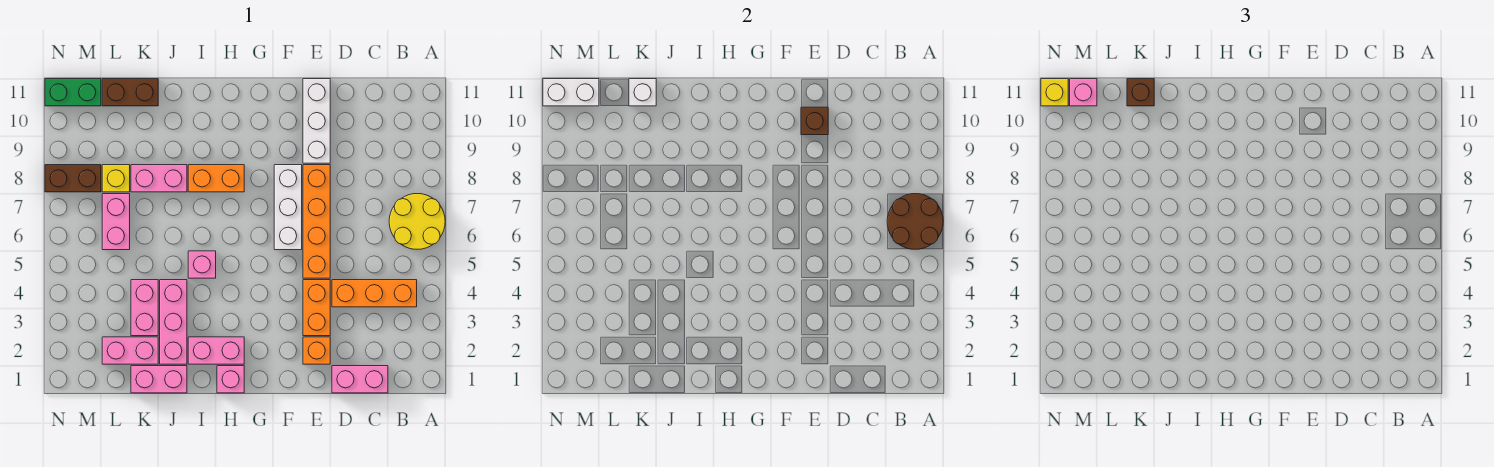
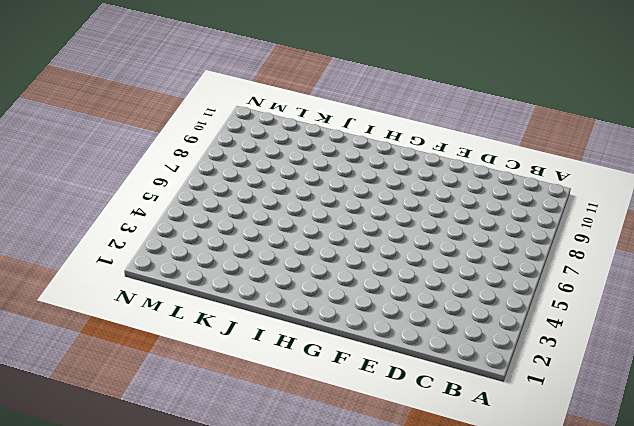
none -> yellow 2x2 round brick [389,194,445,249]
none -> orange 1x3 brick [332,280,417,307]
none -> pink 1x2 brick [332,366,388,393]

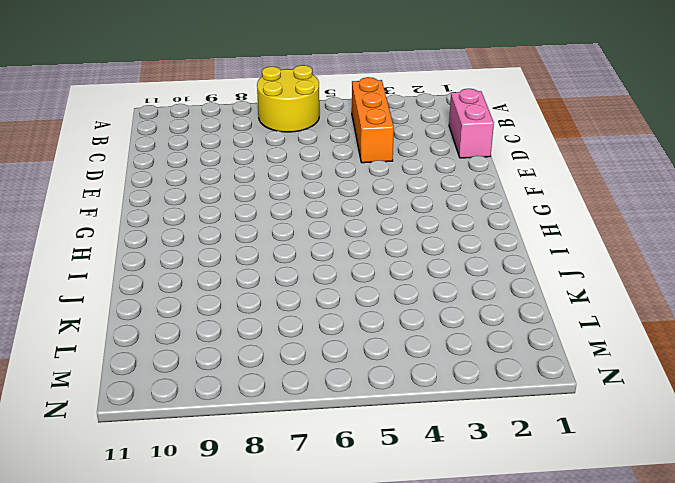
none -> orange 1x1 brick [303,337,330,364]
none -> orange 1x2 brick [303,280,330,336]
none -> orange 1x4 brick [303,165,330,278]

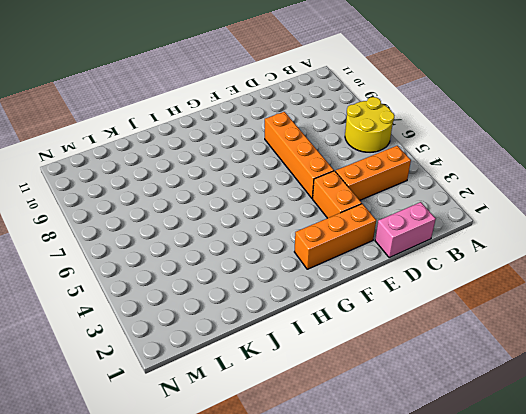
orange 1x3 brick [294,204,376,269] -> orange 1x1 brick [303,337,330,364]
none -> white 1x3 brick [303,79,330,163]
none -> white 1x3 brick [274,165,302,250]
none -> pink 1x1 brick [217,366,244,393]

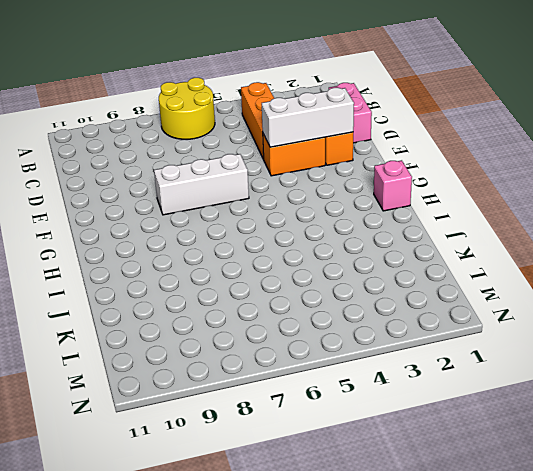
white 1x3 brick [262,88,354,147] -> white 1x3 brick moved to [303,79,330,163]
none -> orange 1x4 brick [303,165,330,278]
none -> pink 1x2 brick [188,337,244,364]
none -> orange 1x2 brick [188,165,244,192]

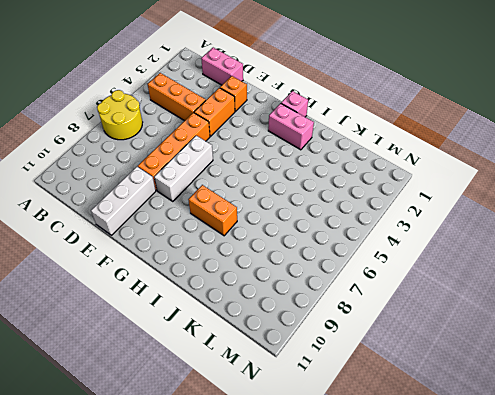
none -> pink 1x1 brick [188,251,216,278]
none -> pink 1x2 brick [131,366,187,393]
none -> pink 1x3 brick [160,280,187,364]

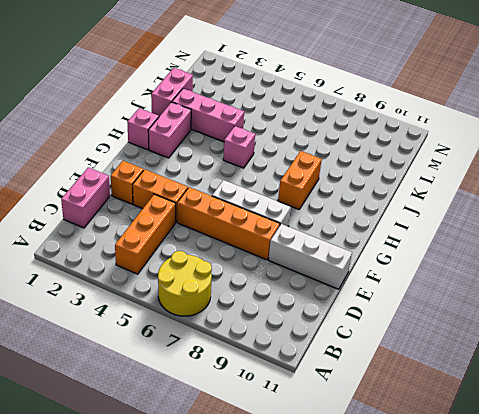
none -> pink 1x2 brick [131,165,187,192]
none -> pink 1x2 brick [102,337,158,364]
none -> pink 1x2 brick [131,280,158,336]

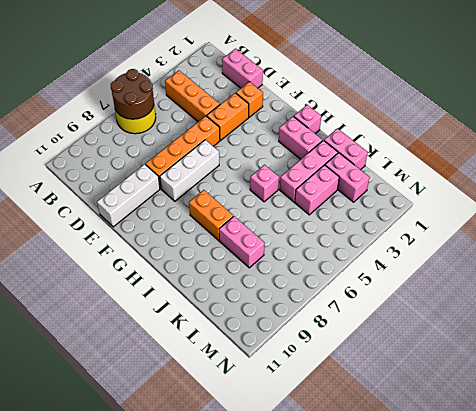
none -> brown 1x2 brick [102,79,158,106]
none -> pink 1x2 brick [102,194,130,250]
none -> yellow 1x1 brick [102,165,130,192]

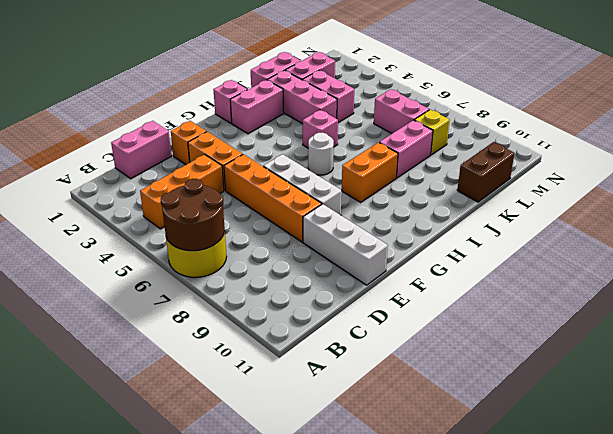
white 1x1 round brick [308,133,334,175] -> none
none -> brown 1x2 brick [45,165,101,192]
none -> green 1x2 brick [45,79,101,106]
none -> brown 1x1 brick [801,107,828,135]

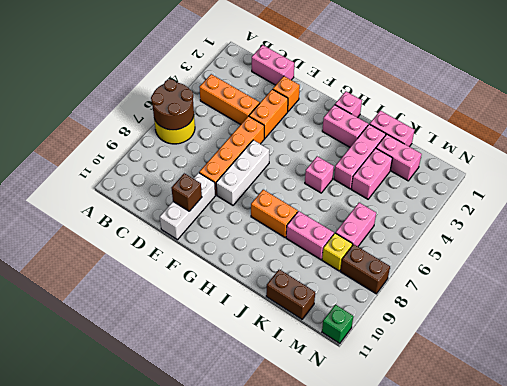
green 1x1 brick [322,305,353,343] -> green 1x2 brick [45,79,101,106]
none -> white 1x1 brick [629,79,656,106]
none -> white 1x2 brick [543,79,599,106]
none -> brown 1x1 brick [1127,79,1154,106]

